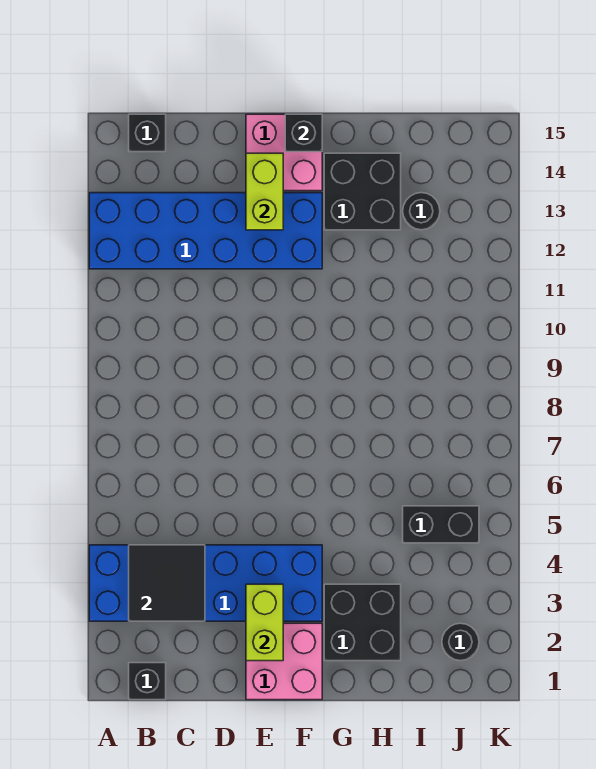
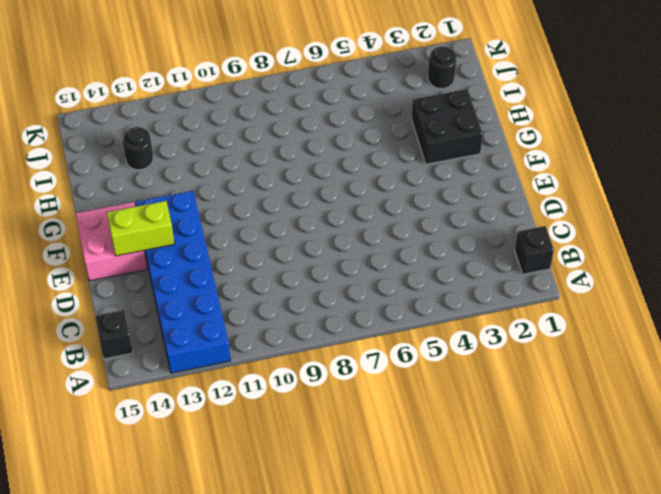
none -> blue 2x6 brick [89,545,322,621]
none -> pink 2x2 brick [246,623,322,700]
none -> black 2x2 brick [324,153,401,230]

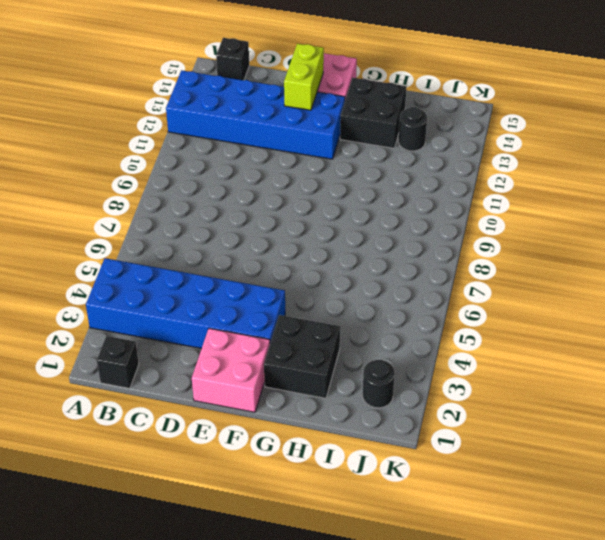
none -> black 1x2 brick [403,506,479,543]
none -> black 2x2 tile [129,545,205,621]
none -> lime 1x2 brick [246,584,283,661]

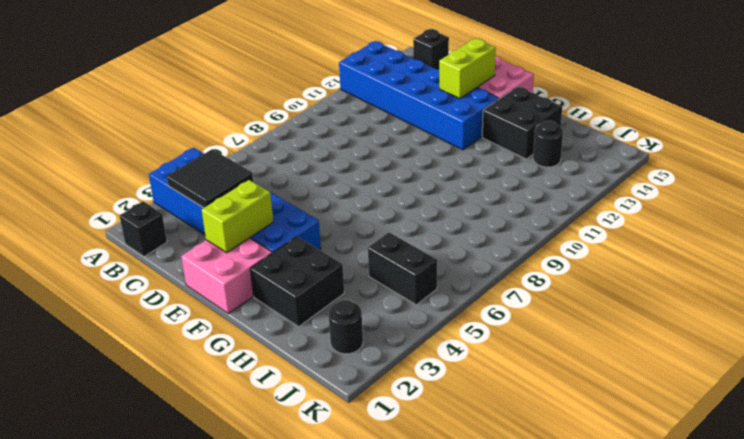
none -> black 1x1 brick [285,114,322,152]

